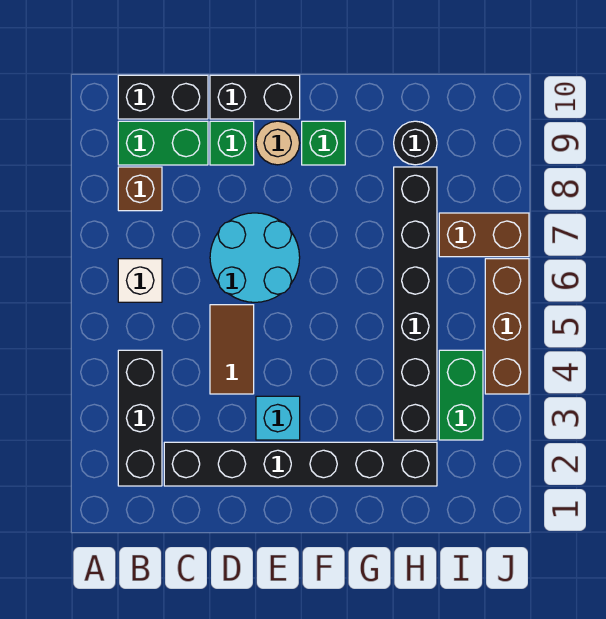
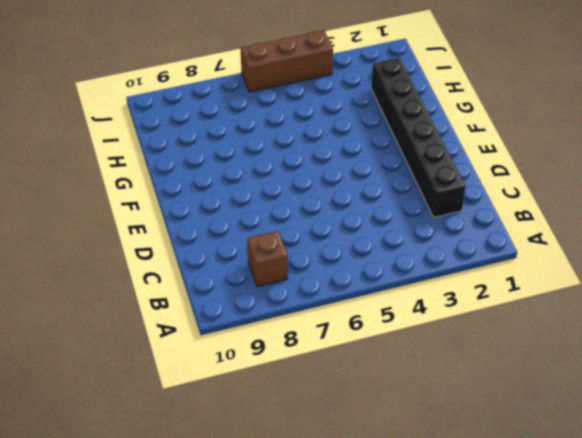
none -> black 1x3 brick [118,350,162,486]
none -> white 1x1 brick [118,259,162,302]
none -> green 1x2 brick [118,121,208,165]

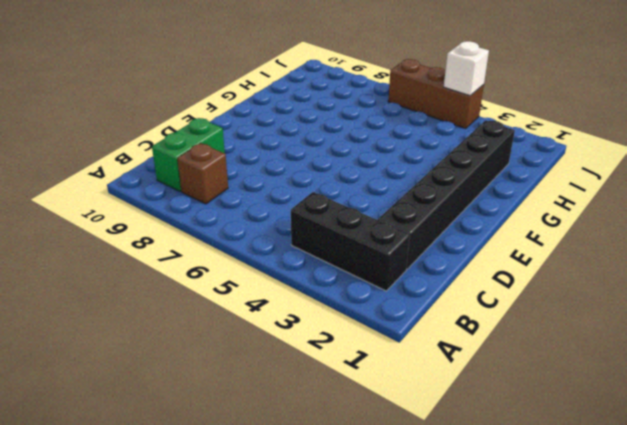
white 1x1 brick [444,41,489,96] -> white 1x1 brick moved to [118,259,162,302]
none -> black 1x2 brick [118,75,208,119]
none -> brown 1x2 tile [210,305,254,394]
none -> cyan 2x2 round brick [210,213,300,302]

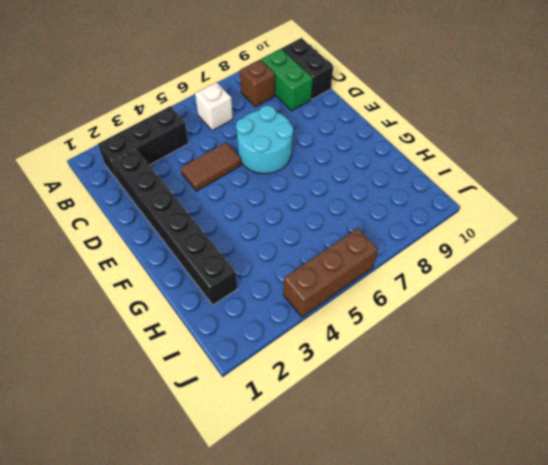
none -> green 1x1 brick [210,121,254,165]
none -> black 1x2 brick [210,75,300,119]
none -> cyan 1x1 brick [256,396,300,440]

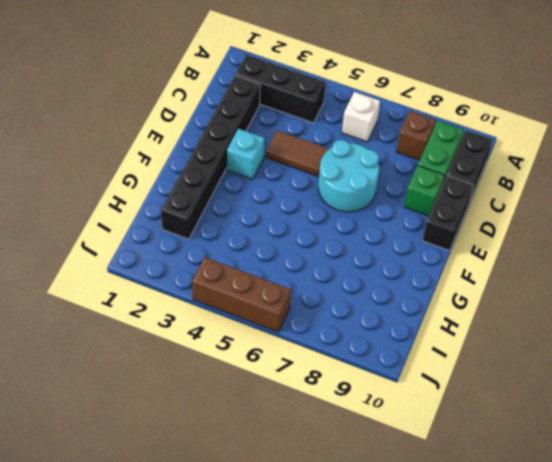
none -> tan 1x1 round brick [256,121,300,165]
none -> green 1x1 brick [302,121,345,165]
none -> black 1x6 brick [394,167,437,440]

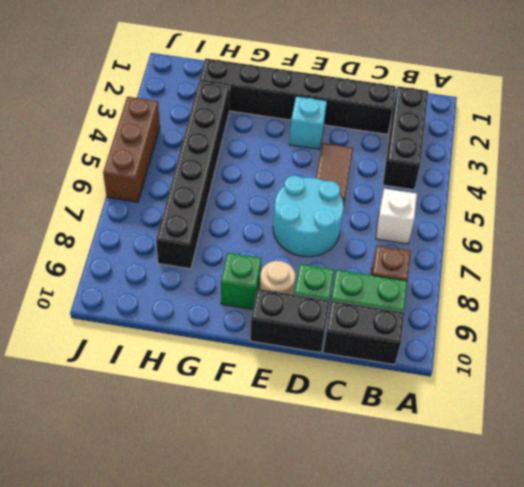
none -> black 1x1 round brick [394,121,437,165]
none -> green 1x2 brick [439,350,483,440]
none -> brown 1x2 brick [439,213,529,257]

